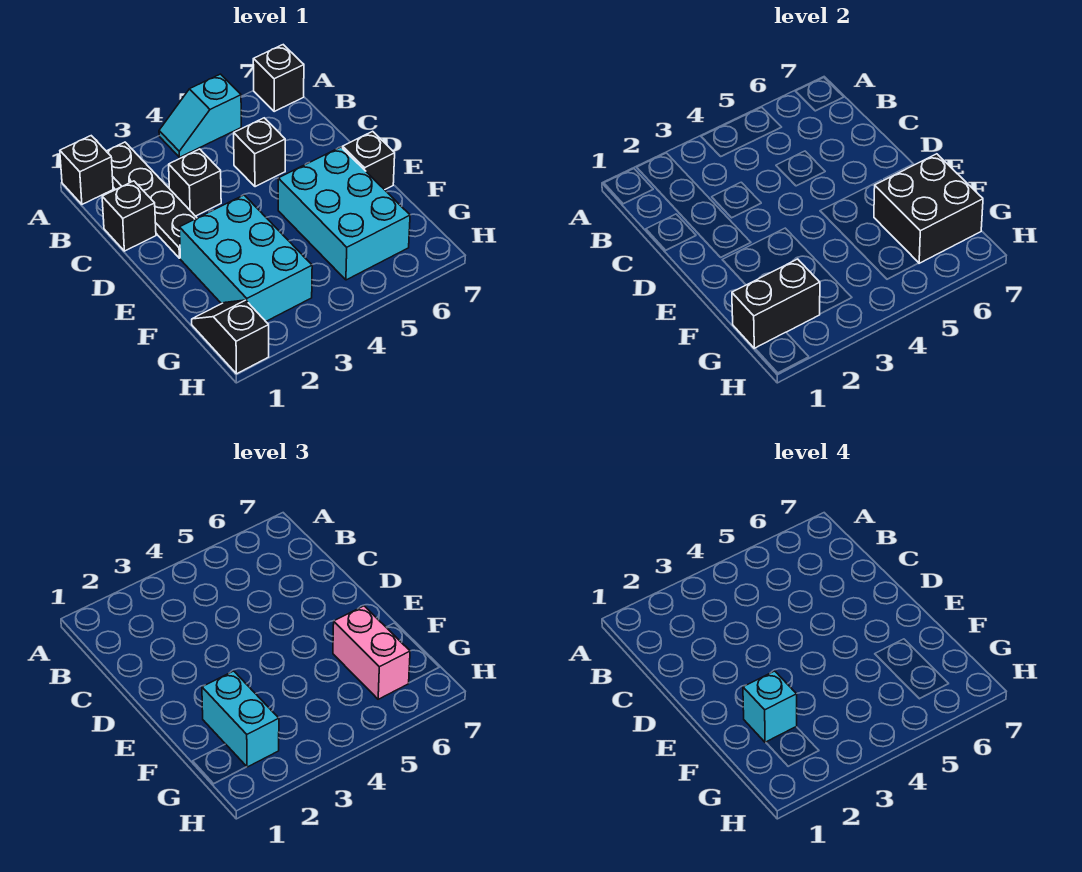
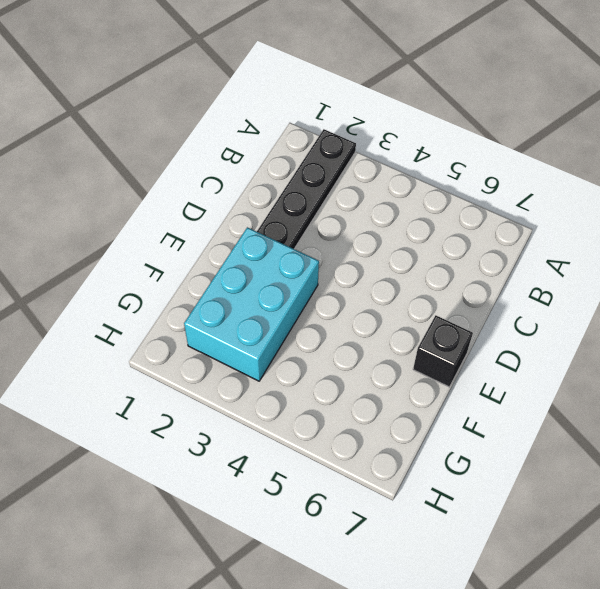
none -> black 1x1 brick [60,136,113,204]
none -> cyan 1x2 slope [159,74,241,157]
none -> black 1x1 brick [253,45,304,112]

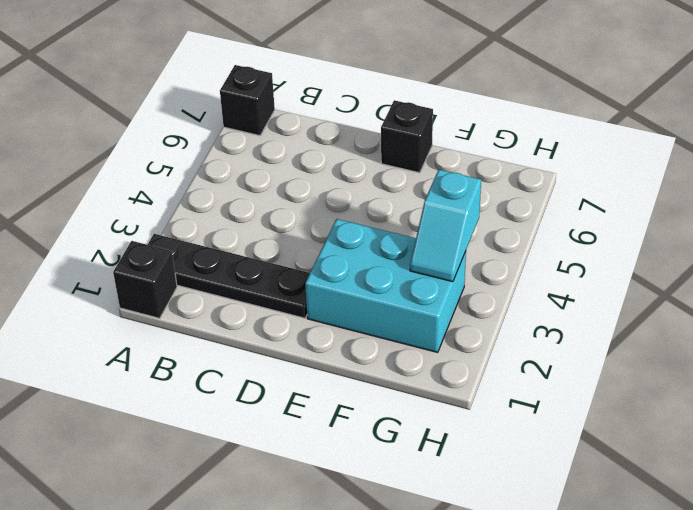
cyan 1x2 slope [410,170,481,282] -> cyan 1x2 slope moved to [159,74,241,157]
none -> black 1x1 brick [102,181,156,251]
none -> black 1x1 brick [169,149,221,216]
none -> black 1x1 brick [234,118,285,187]

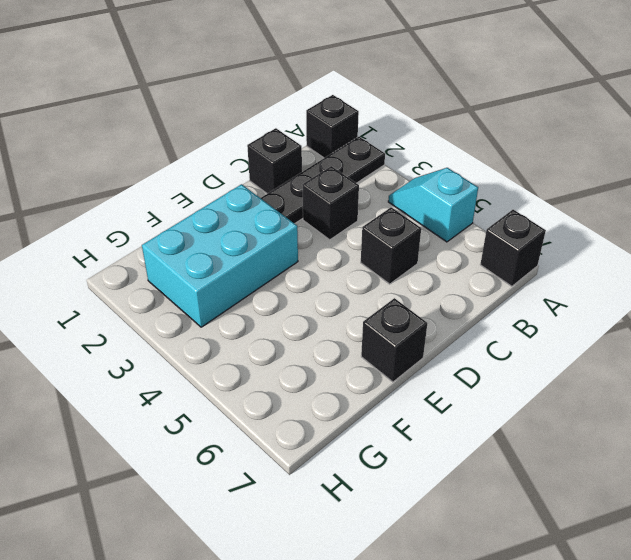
none -> cyan 2x3 brick [278,147,410,280]
none -> black 1x2 slope [192,300,269,374]
none -> black 2x2 brick [874,154,983,263]

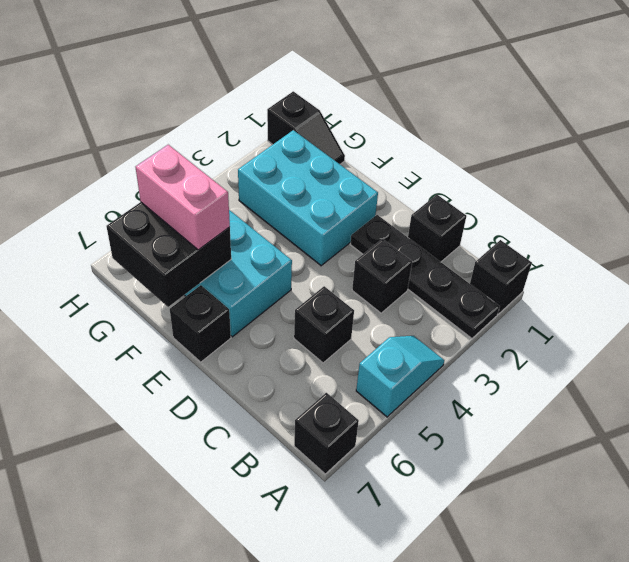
none -> black 1x2 brick [732,259,820,348]
none -> cyan 1x2 brick [202,671,279,767]
none -> cyan 1x1 brick [743,671,797,742]

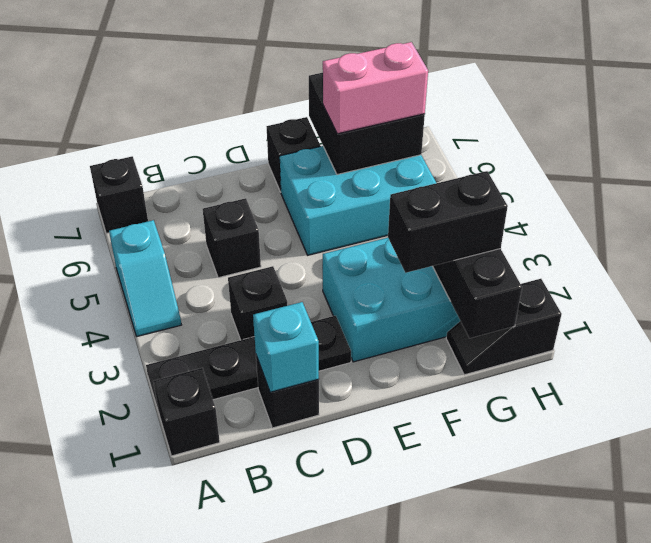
cyan 1x1 brick [253,302,319,392] -> cyan 1x1 brick moved to [743,671,797,742]
black 1x2 brick [388,171,508,273] -> cyan 1x2 brick [202,671,279,767]

